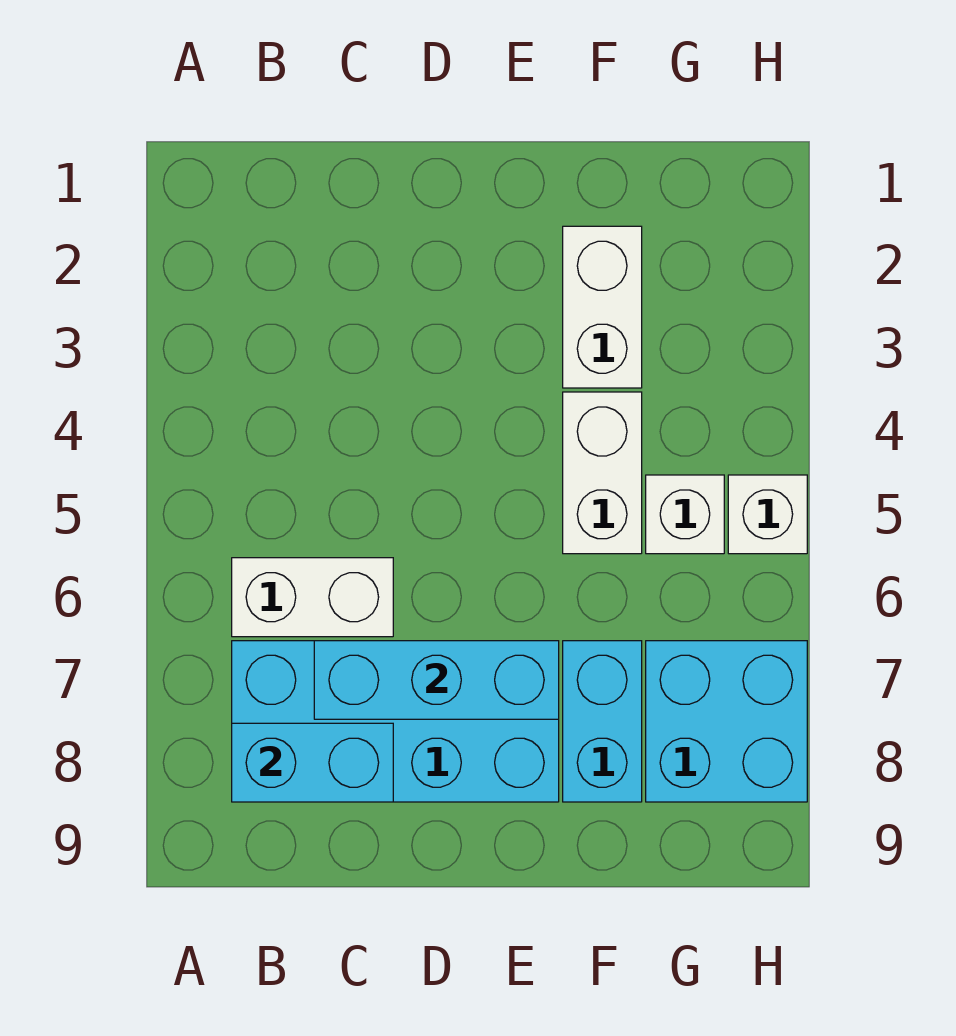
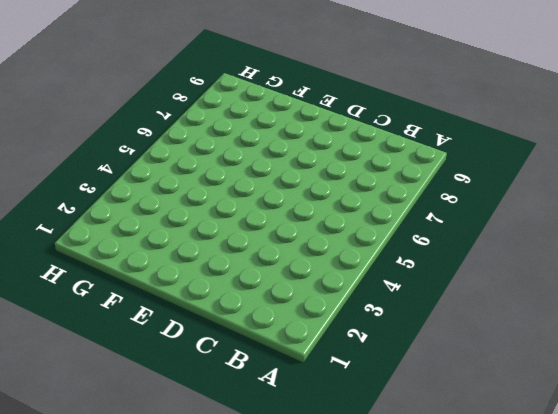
none -> white 1x2 brick [232,558,393,637]
none -> cyan 2x4 brick [232,641,559,802]

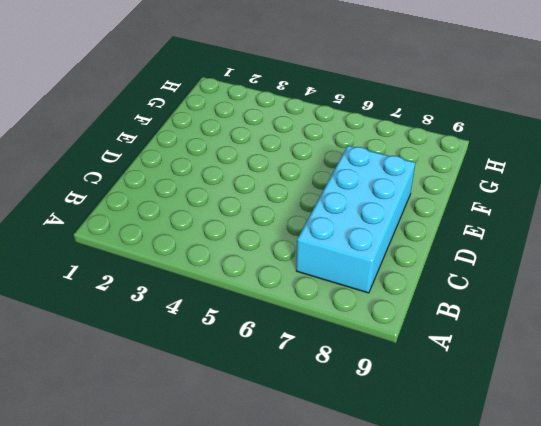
none -> white 1x2 brick [232,558,393,637]
none -> white 1x2 brick [563,226,642,388]

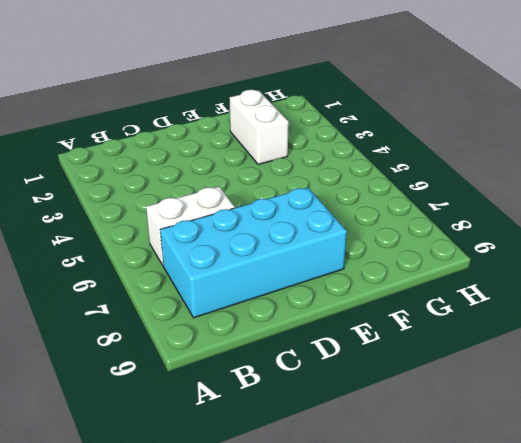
none -> white 1x2 brick [563,392,642,554]
none -> cyan 1x2 brick [563,641,642,802]

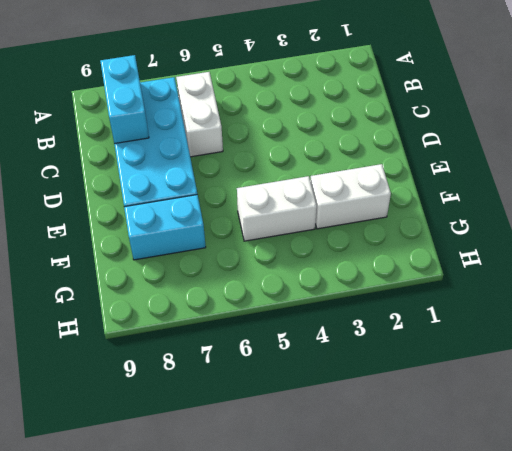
none -> white 1x1 brick [646,475,724,554]
none -> cyan 2x2 brick [646,641,807,802]

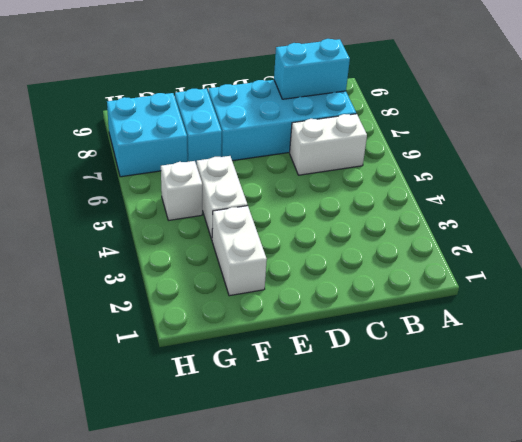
none -> white 1x1 brick [728,475,807,554]
none -> cyan 1x3 brick [314,641,559,719]

